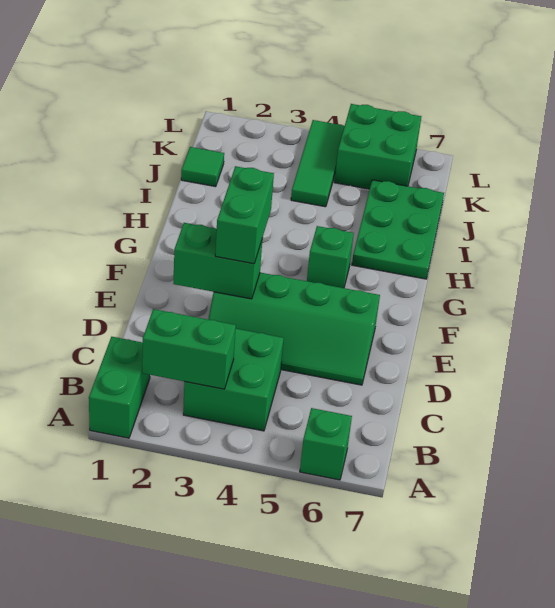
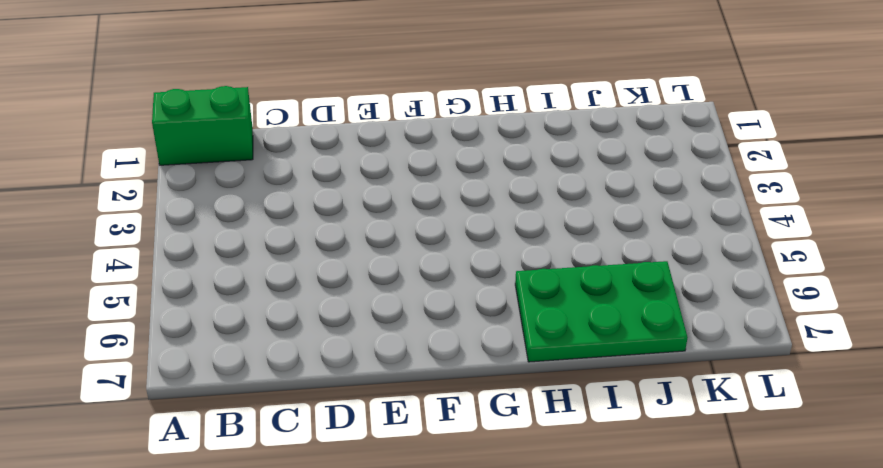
none -> green 1x1 brick [300,408,352,480]
none -> green 2x2 brick [183,329,284,431]
none -> green 2x4 slope [208,273,380,385]

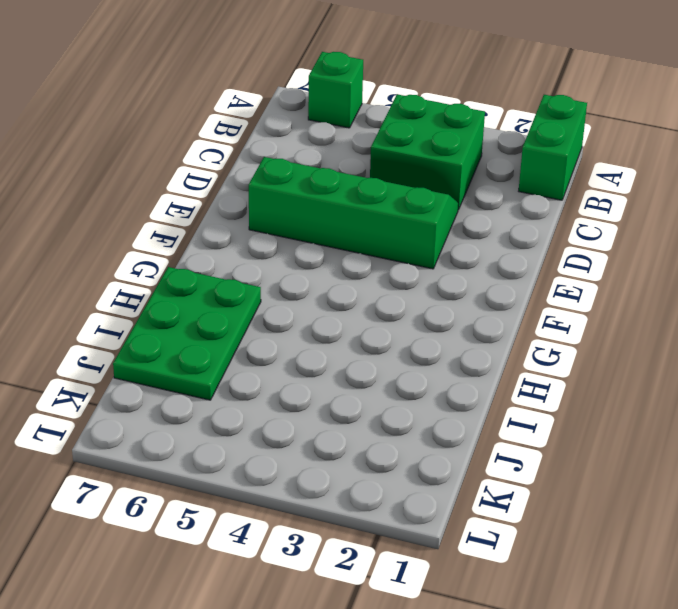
none -> green 1x1 brick [307,226,354,288]
none -> green 1x1 tile [181,147,224,187]
none -> green 1x3 tile [291,120,345,207]

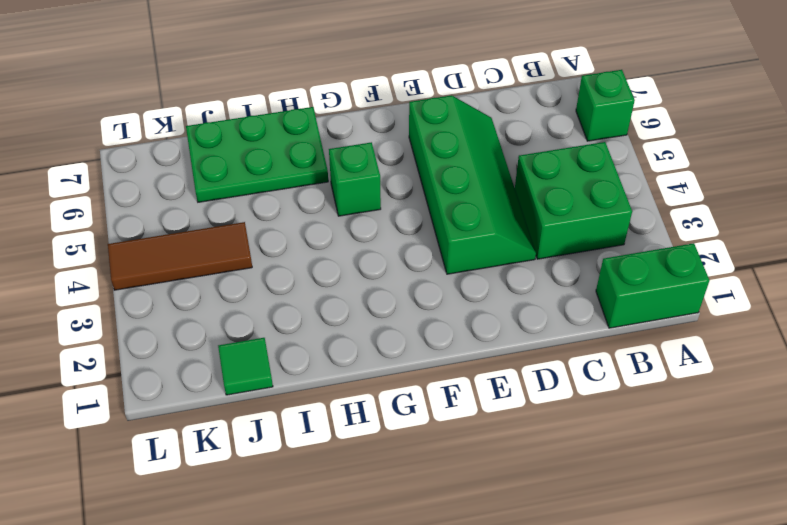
brown 1x3 tile [108,222,252,290] -> green 1x3 tile [291,120,345,207]
none -> green 2x2 brick [335,104,421,189]
none -> green 1x2 brick [142,309,236,389]
none -> green 1x2 brick [173,223,263,299]

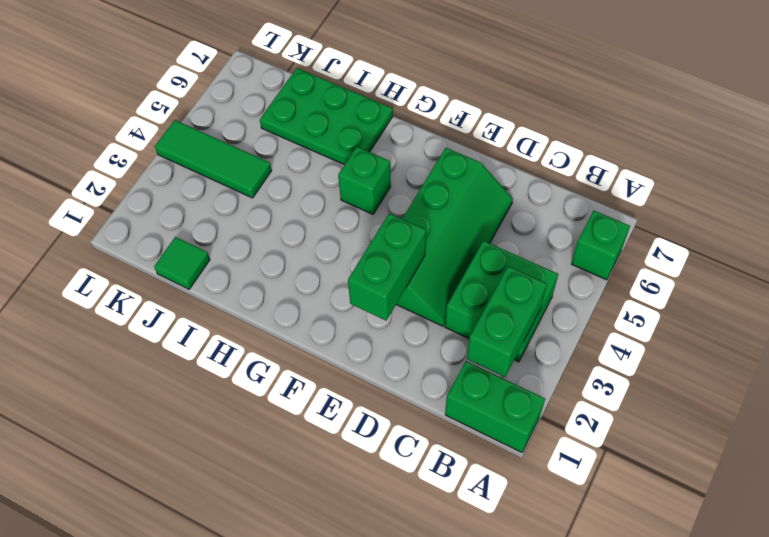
none -> green 2x2 brick [335,104,421,189]
none -> green 1x2 brick [215,166,274,264]

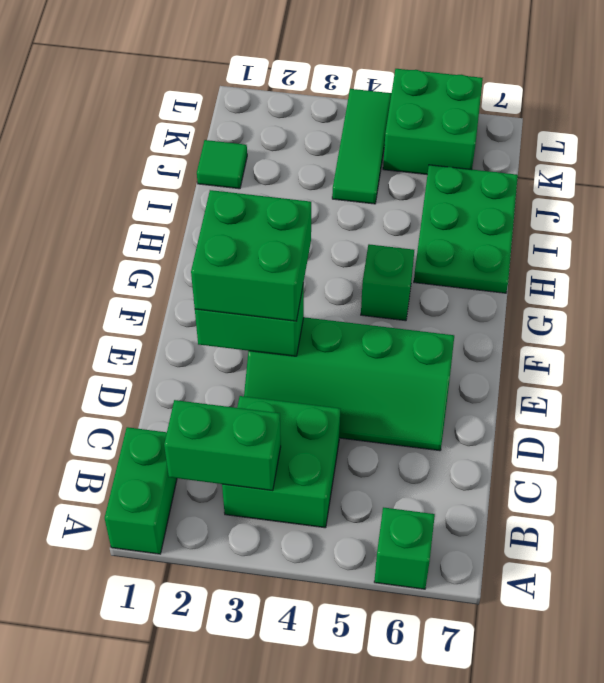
green 2x2 brick [191,190,311,321] -> green 1x2 brick [215,166,274,264]

